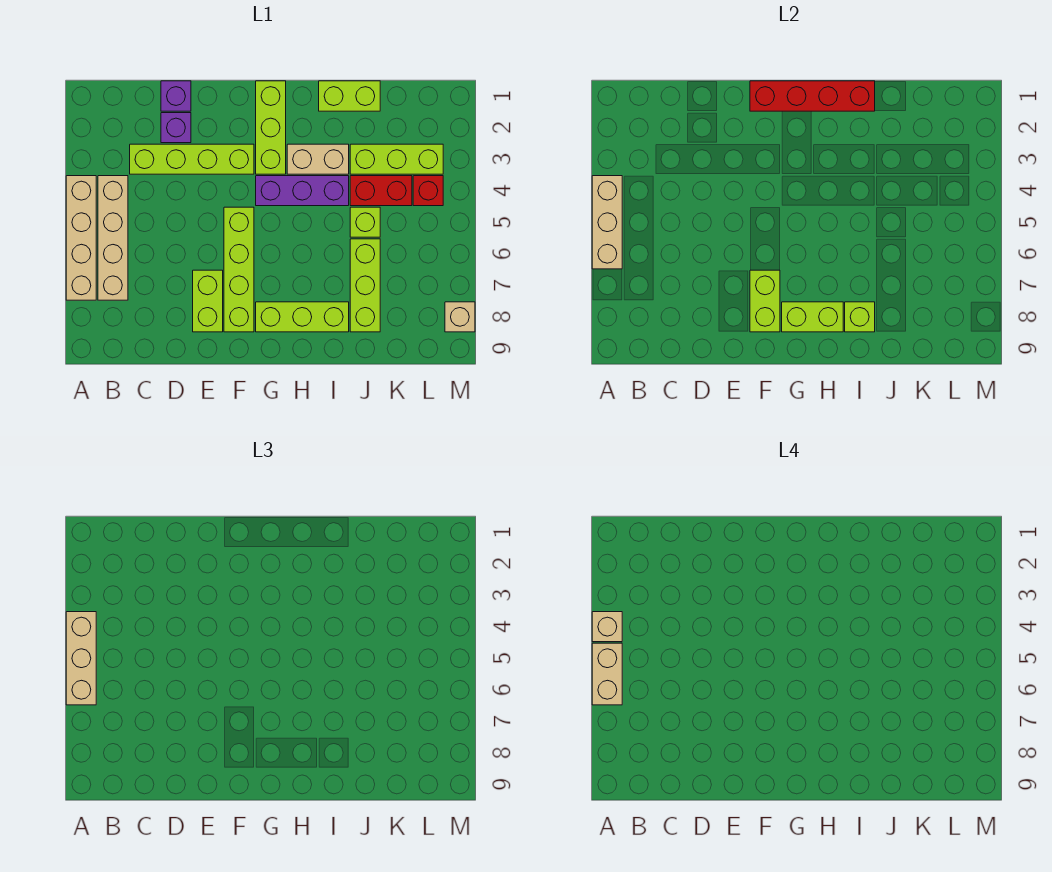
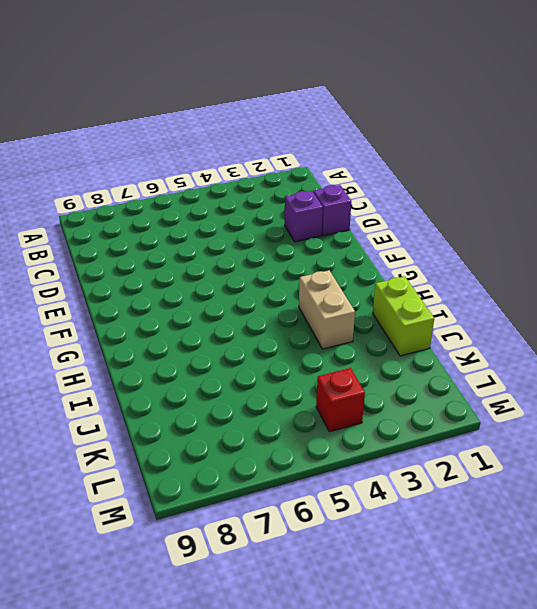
none -> tan 1x4 brick [66,176,96,300]
none -> tan 1x4 brick [98,176,128,300]
none -> lime 1x4 brick [130,144,254,174]

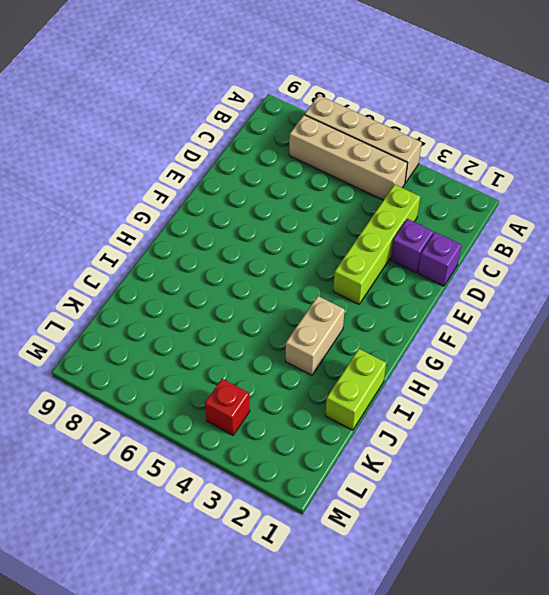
none -> lime 1x2 brick [193,270,223,332]
none -> lime 1x4 brick [224,207,254,332]
none -> lime 1x3 brick [256,81,286,174]

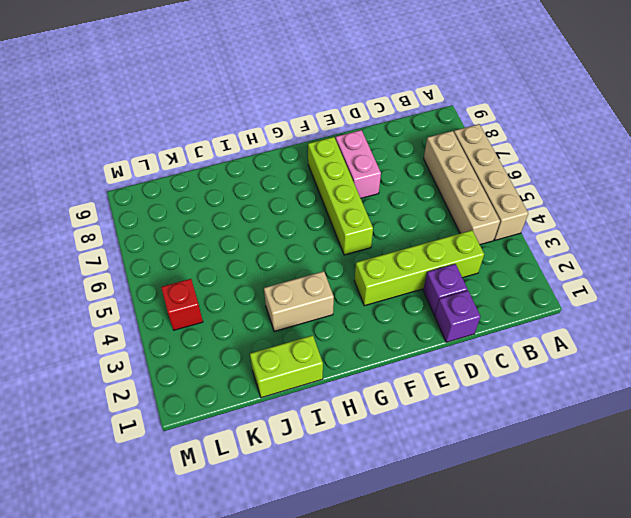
pink 1x2 brick [336,130,381,198] -> lime 1x2 brick [193,270,223,332]
none -> lime 1x3 brick [256,81,286,174]
none -> purple 1x3 brick [256,176,349,206]
none -> lime 1x3 brick [256,302,349,332]

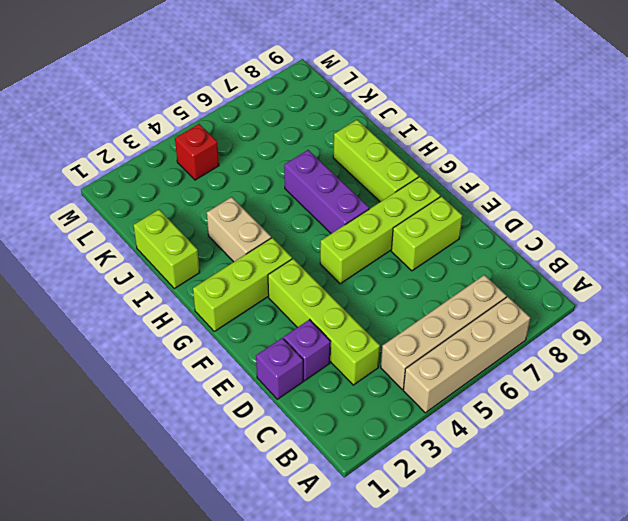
purple 1x3 brick [284,150,369,234] -> purple 1x3 brick moved to [256,176,349,206]
none -> lime 1x3 brick [350,144,443,174]
none -> red 1x2 brick [350,176,412,206]
none -> lime 1x1 brick [350,207,380,237]

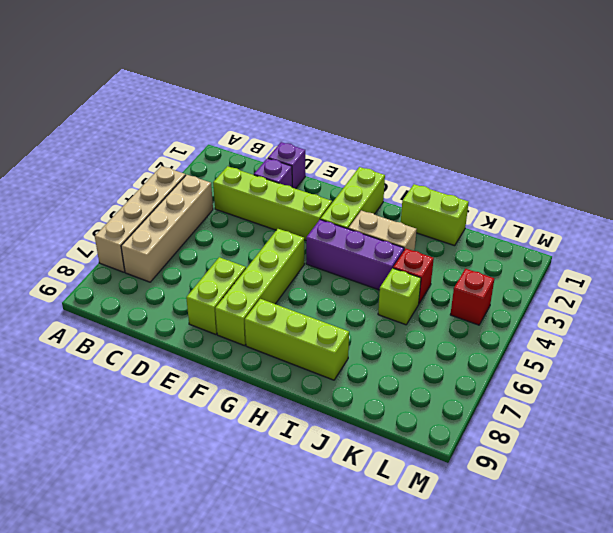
red 1x1 brick [393,248,434,303] -> red 1x2 brick [350,176,412,206]
none -> lime 1x3 brick [350,144,443,174]
none -> lime 1x3 brick [350,239,380,332]
none -> tan 1x1 brick [445,302,475,332]

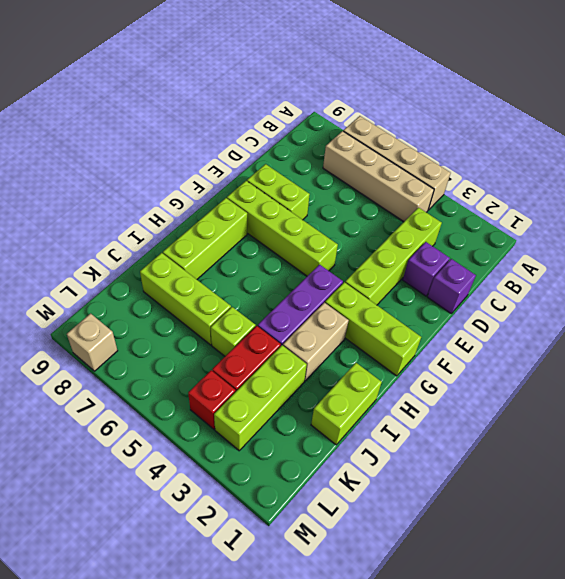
none -> tan 1x3 brick [592,176,622,269]
none -> red 1x4 brick [750,81,875,111]
none -> lime 1x2 brick [750,270,780,332]

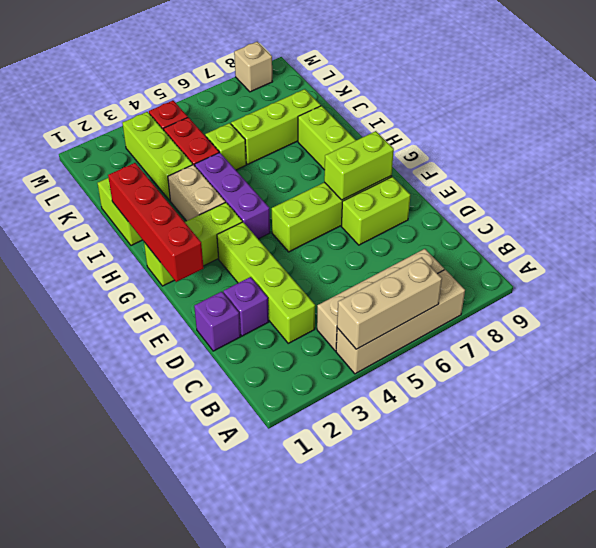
none -> lime 1x2 brick [782,302,843,332]
none -> lime 1x1 brick [845,302,875,332]
none -> tan 1x3 brick [66,612,96,705]

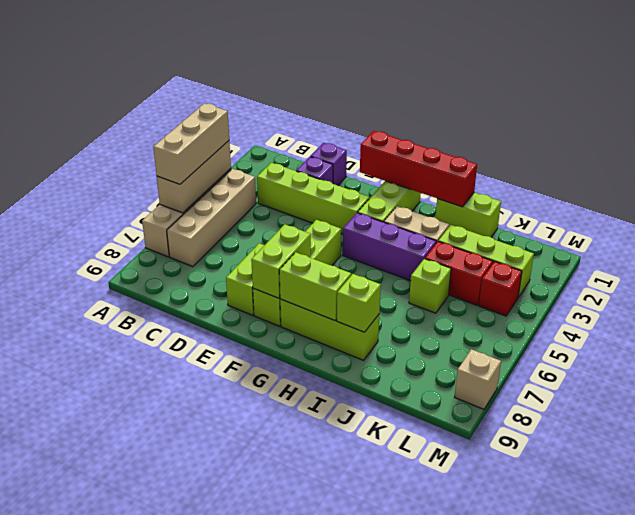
none -> lime 1x3 brick [350,239,380,332]
none -> tan 1x1 brick [592,612,622,642]
none -> tan 1x2 brick [592,643,622,705]

